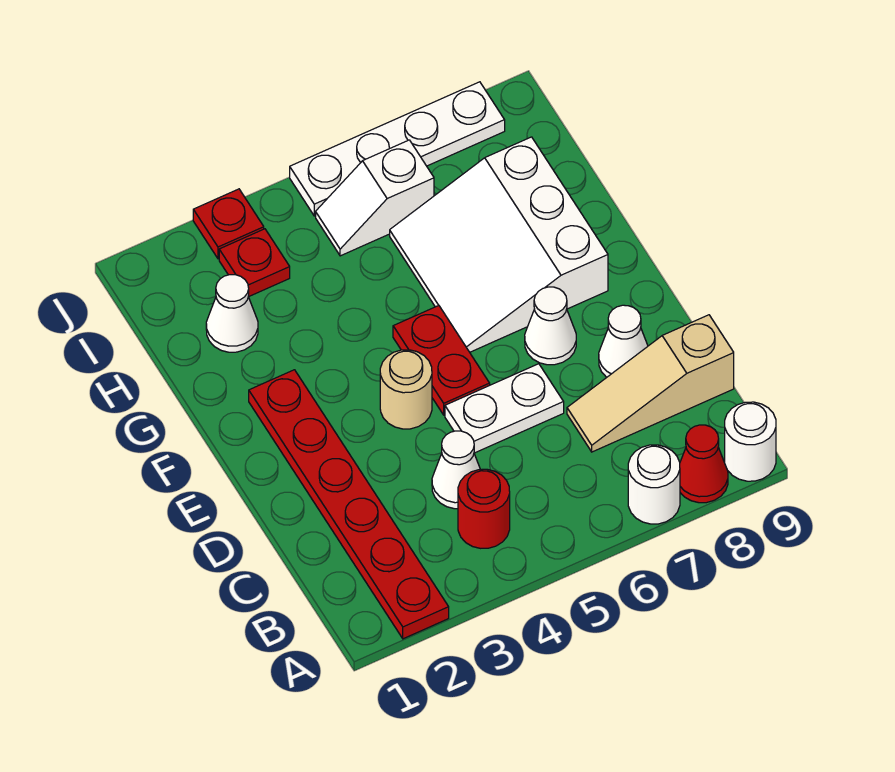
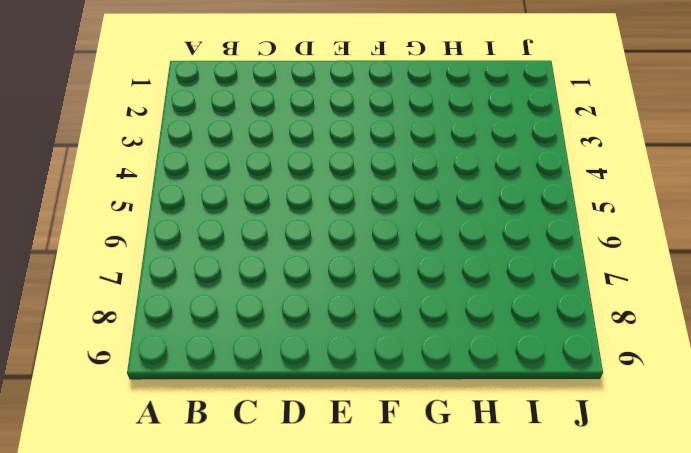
none -> red 1x6 plate [249,370,449,639]
none -> white 1x1 round brick [628,445,680,524]
none -> red 1x1 cone [680,425,728,503]

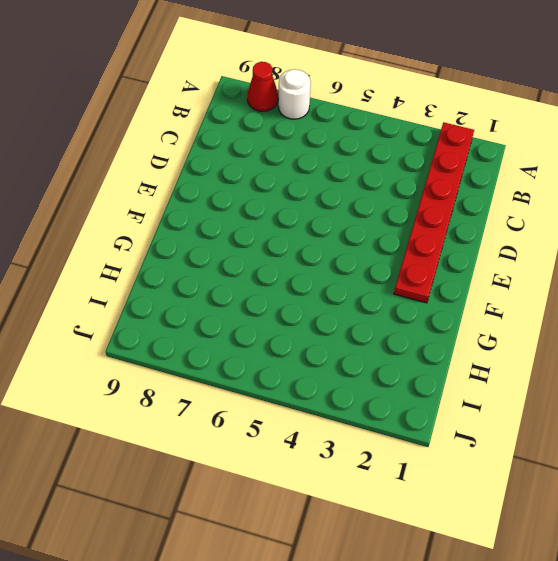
none -> white 1x1 round brick [725,402,776,481]
none -> red 1x1 round brick [458,469,510,548]
none -> white 1x1 cone [432,431,480,509]

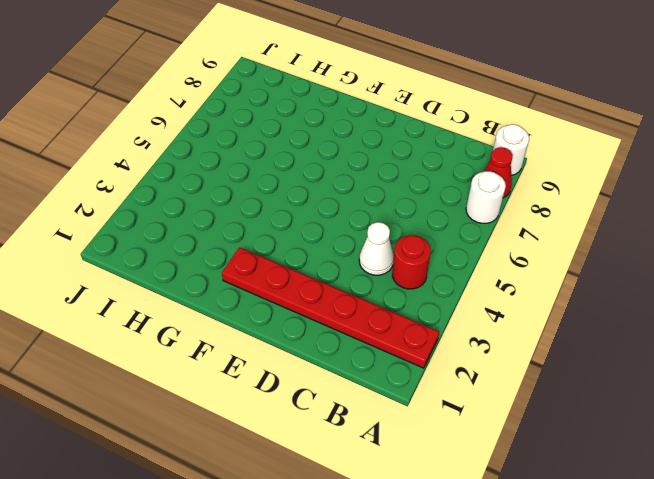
none -> tan 1x3 slope [567,315,734,452]
none -> white 1x2 plate [445,364,564,453]
none -> white 1x1 cone [599,305,648,377]

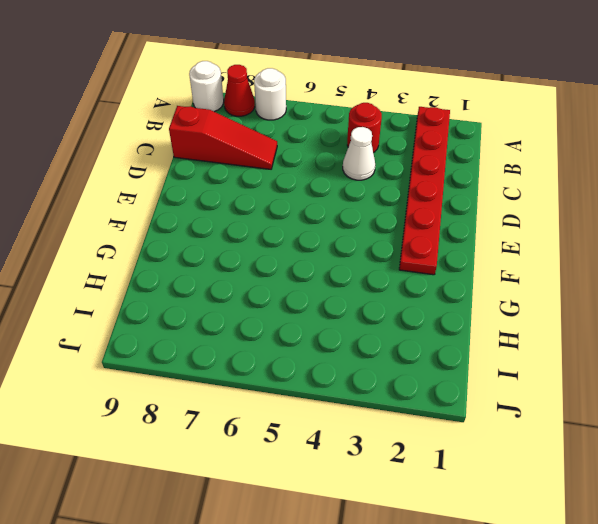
red 1x3 slope [169,106,277,169] -> tan 1x3 slope [567,315,734,452]
none -> white 1x2 plate [445,364,564,453]
none -> white 1x1 cone [599,305,648,377]
none -> tan 1x1 round brick [380,350,432,429]

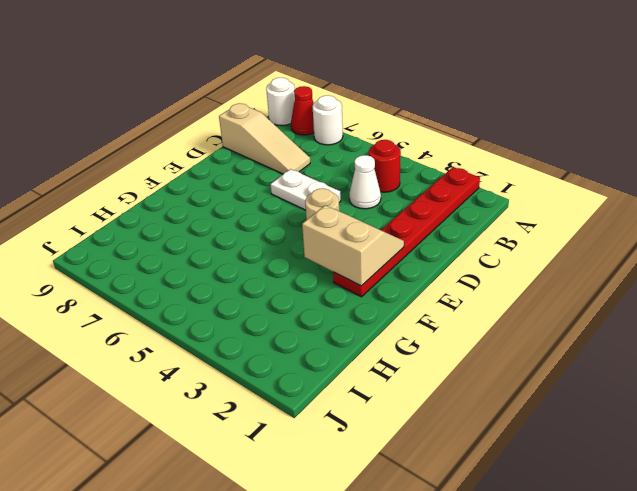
tan 2x2 slope [302,205,404,286] -> none
none -> white 1x1 cone [599,305,648,377]
none -> red 1x2 plate [393,306,490,415]
none -> white 1x1 cone [525,287,576,365]

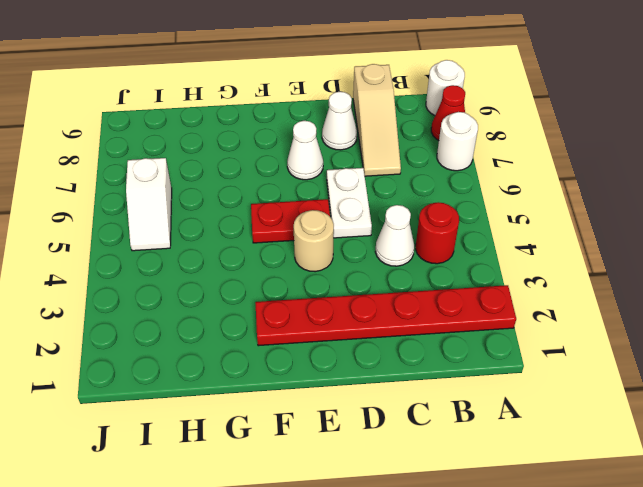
none -> white 3x3 slope [390,137,608,352]
none -> white 1x1 cone [206,275,258,352]
none -> red 1x1 plate [219,229,290,297]

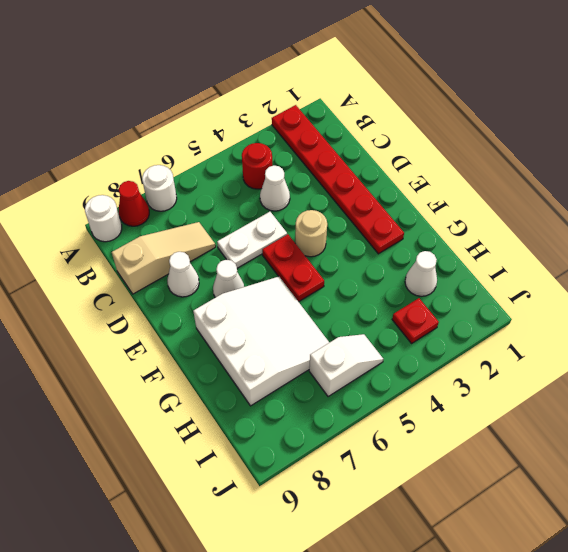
none -> red 1x1 plate [193,189,264,259]
none -> white 1x4 plate [290,82,505,216]

